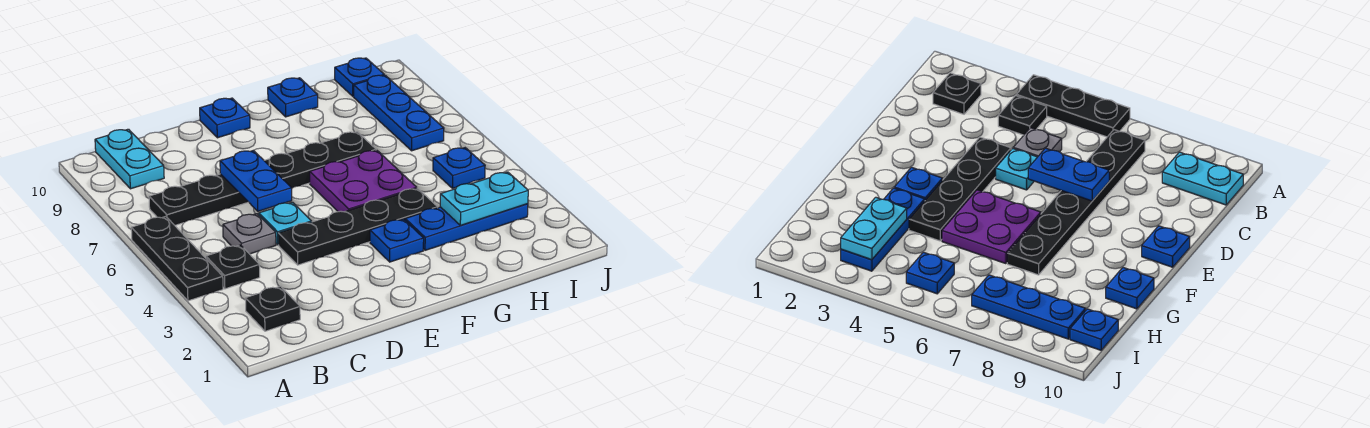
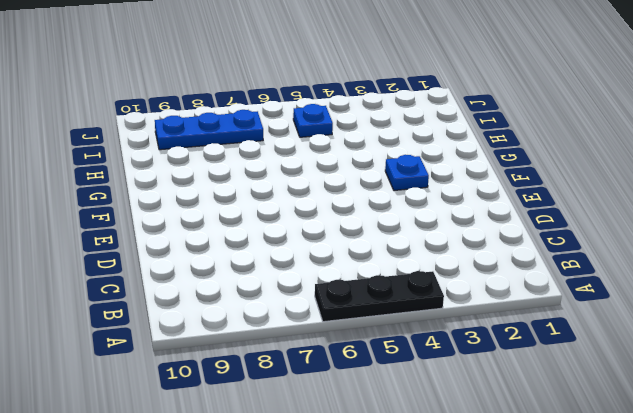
none -> black 1x1 plate [245,286,300,331]
none -> black 1x1 plate [206,245,260,289]
none -> black 1x6 plate [149,132,376,225]

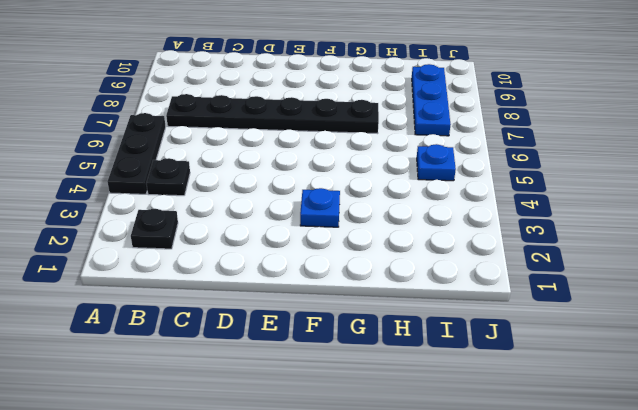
none -> cyan 1x2 plate [95,129,164,189]
none -> grey 1x1 plate [223,214,276,254]
none -> black 1x4 plate [278,188,438,265]

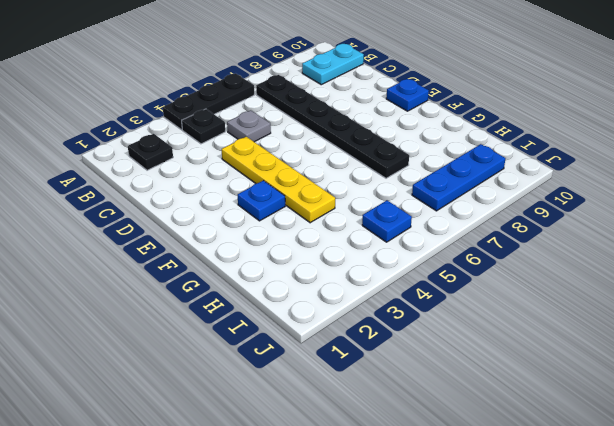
yellow 1x4 plate [222,137,335,223] -> black 1x4 plate [278,188,438,265]
none -> cyan 1x1 plate [259,202,312,245]
none -> purple 2x2 plate [310,150,417,212]
none -> blue 1x3 plate [405,204,528,250]

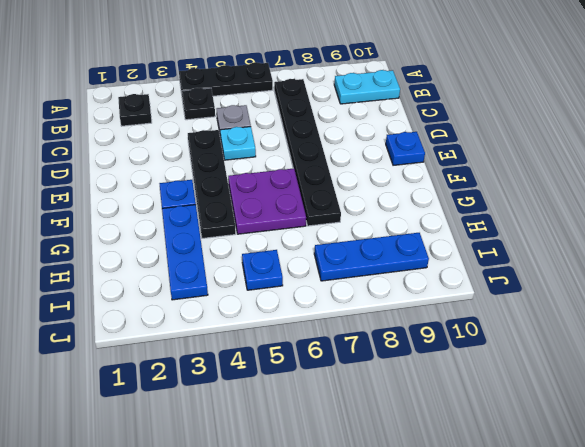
none -> blue 1x1 plate [268,78,318,117]
none -> blue 1x1 plate [335,58,384,96]
none -> blue 1x2 plate [220,150,292,211]

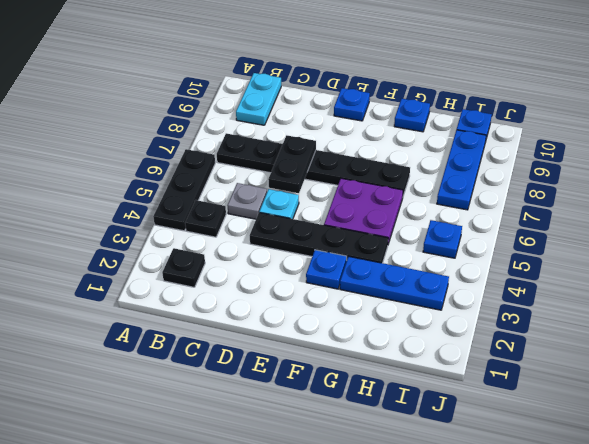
black 1x2 plate [268,135,316,193] -> blue 1x2 plate [220,150,292,211]
none -> cyan 1x2 plate [440,172,528,225]

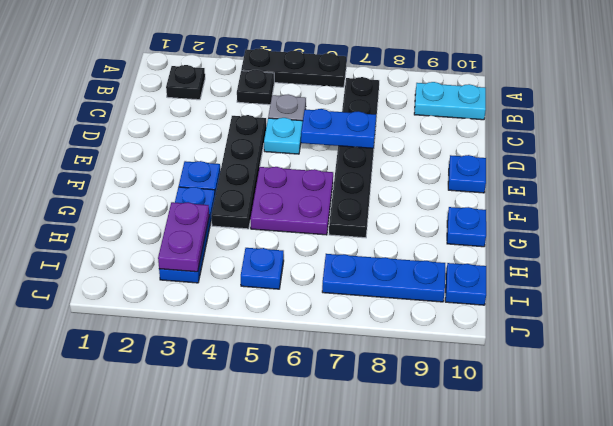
purple 1x2 plate [158,202,209,272] -> cyan 1x2 plate [440,172,528,225]

